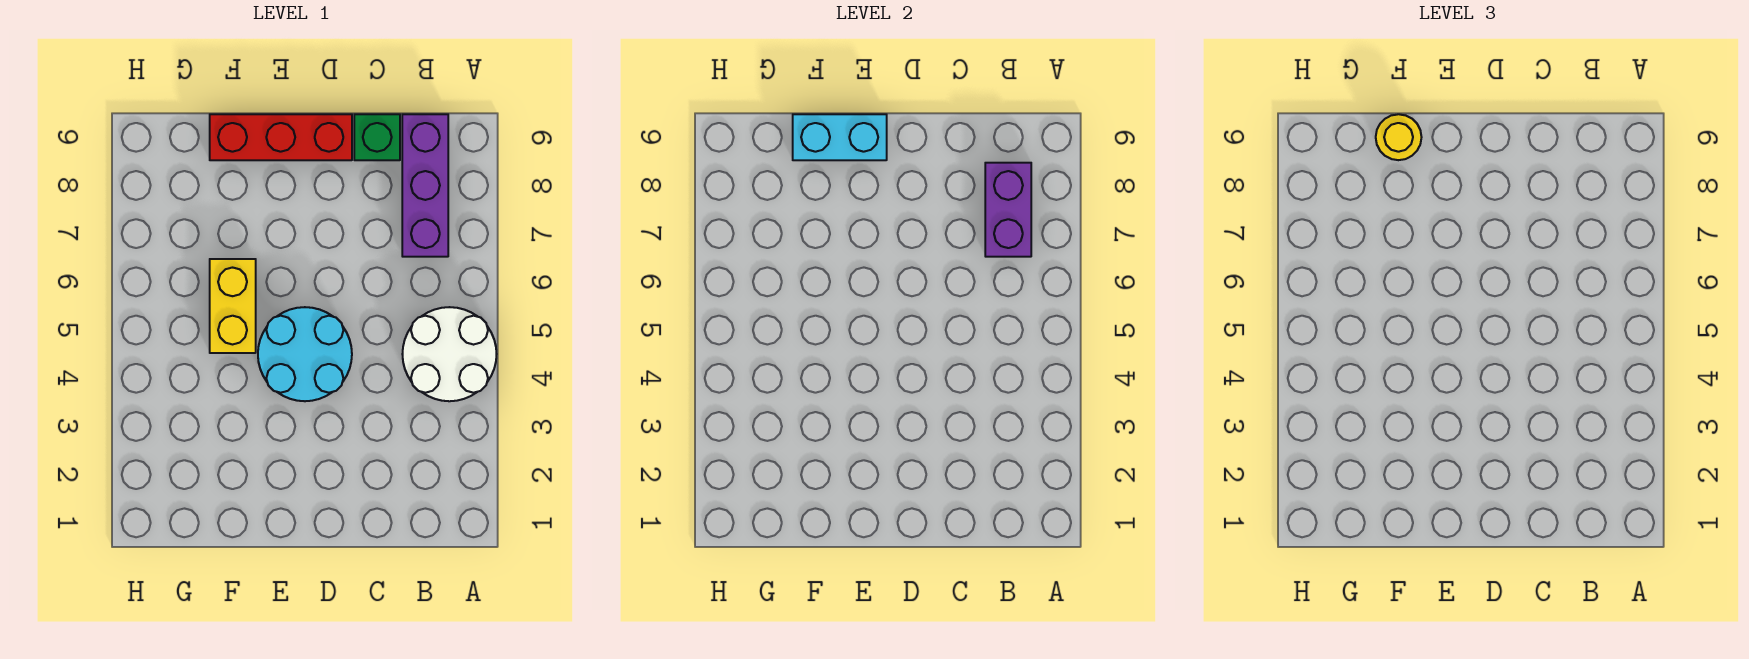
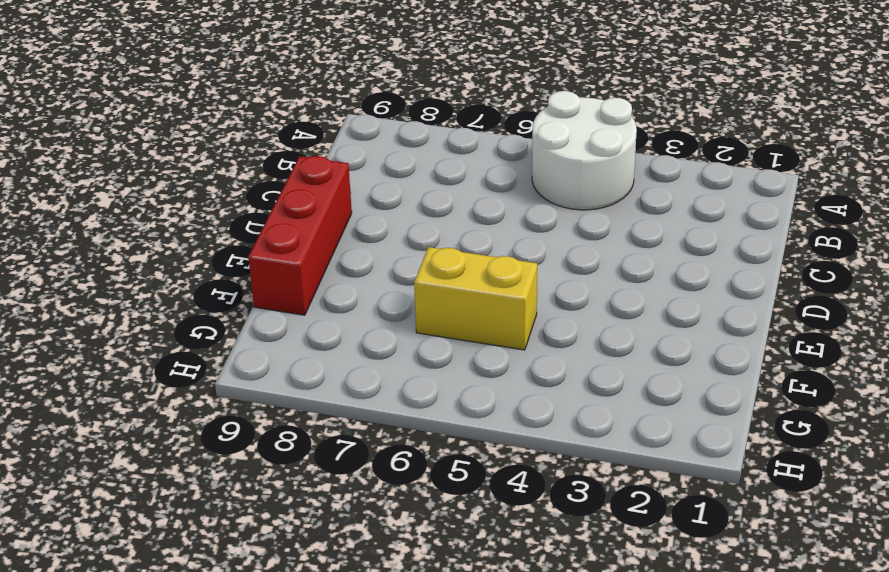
none -> purple 1x3 brick [402,114,448,257]
none -> green 1x1 brick [354,114,400,160]

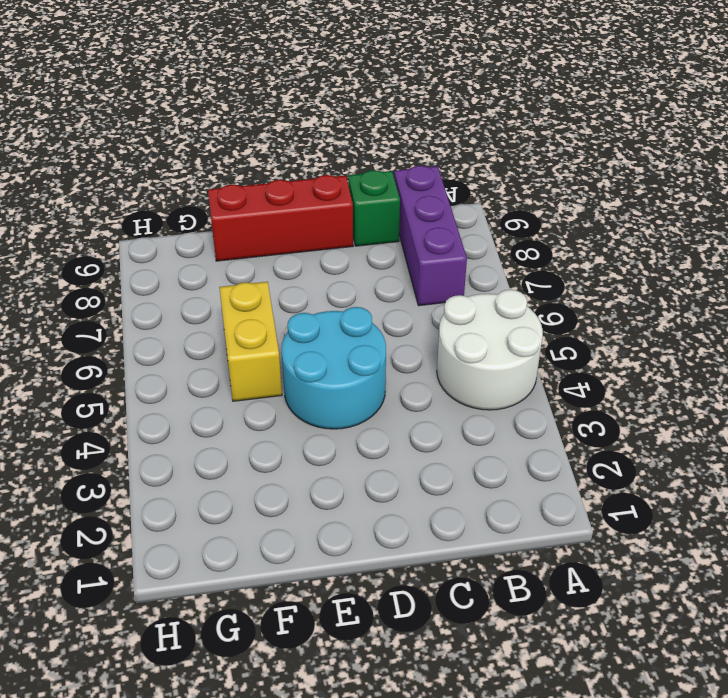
none -> purple 1x2 brick [985,163,1031,257]
none -> cyan 1x2 brick [793,114,887,160]

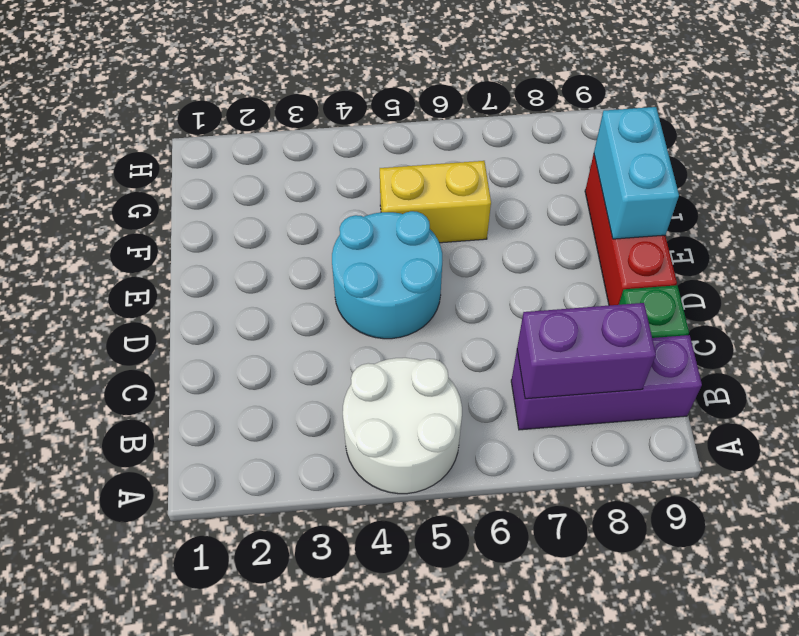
none -> yellow 1x1 round brick [1376,114,1422,160]

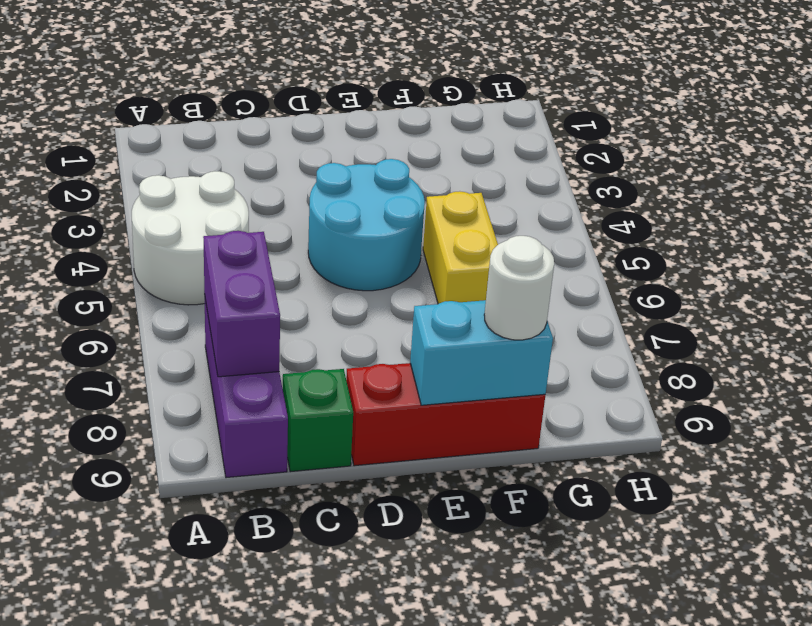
white 1x1 round brick [484,236,554,340] -> yellow 1x1 round brick [1376,114,1422,160]

